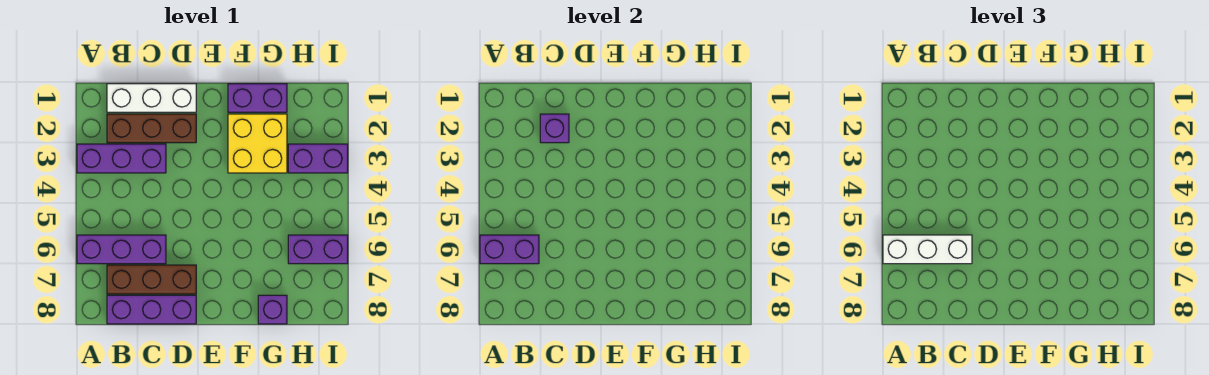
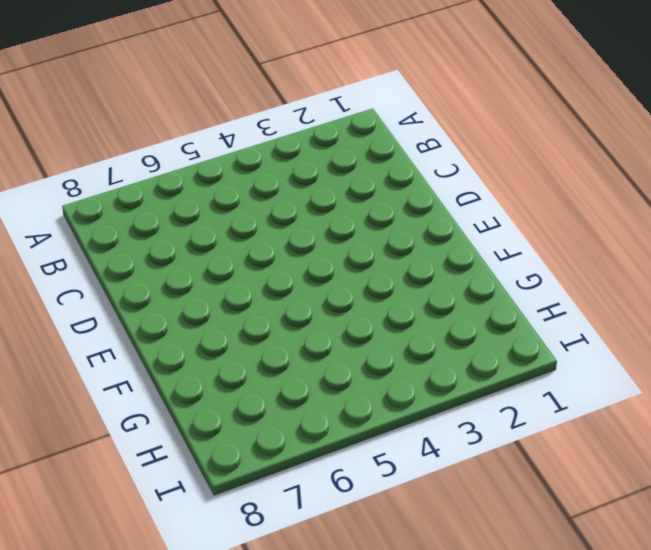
none -> purple 1x3 brick [77,144,166,173]
none -> purple 1x3 brick [77,235,166,264]
none -> white 1x3 brick [107,84,196,112]

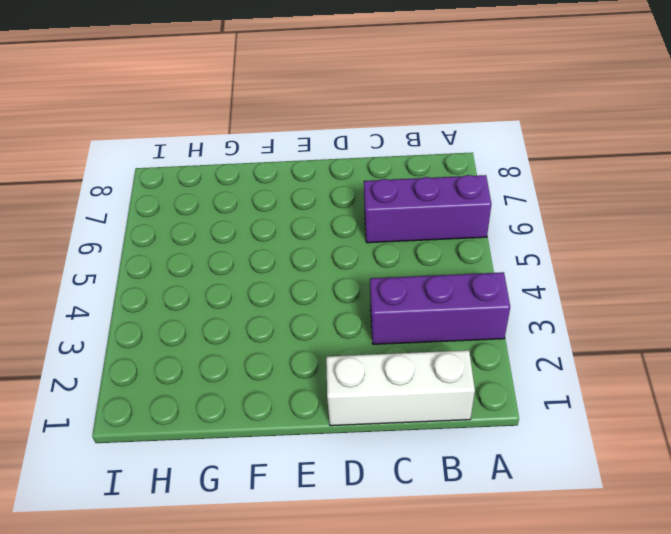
none -> brown 1x3 brick [107,114,196,143]
none -> brown 1x3 brick [107,265,196,294]
none -> purple 1x3 brick [107,295,196,324]

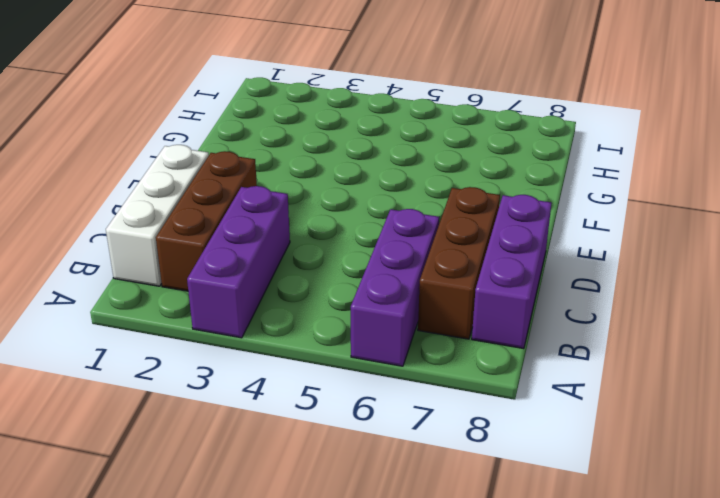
none -> purple 1x2 brick [228,84,287,112]
none -> yellow 2x2 brick [228,114,287,173]
none -> purple 1x1 brick [258,295,287,324]

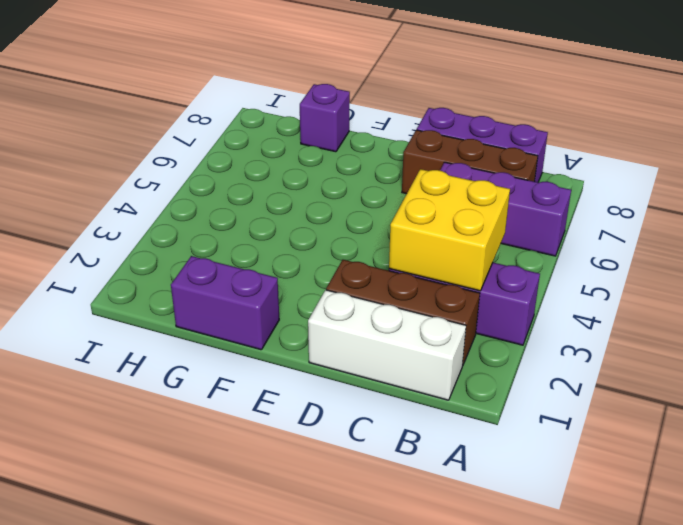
yellow 2x2 brick [389,169,510,291] -> yellow 2x2 brick moved to [228,114,287,173]
none -> purple 1x2 brick [288,144,348,173]
none -> purple 1x2 brick [288,235,348,264]
none -> purple 1x2 brick [480,235,539,264]

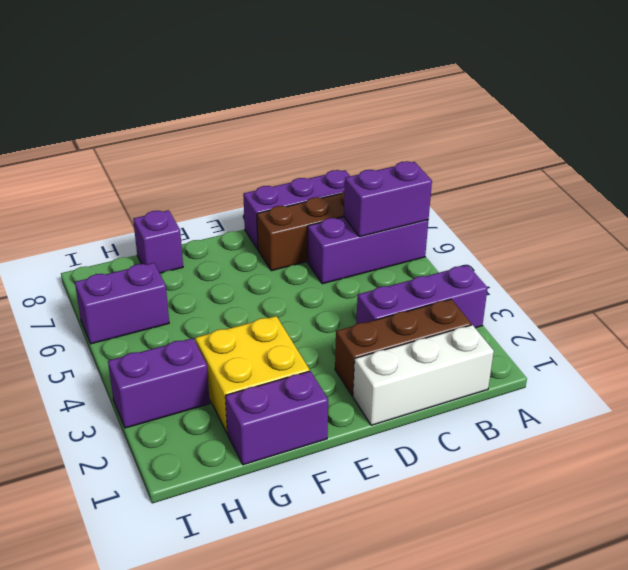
none -> purple 1x1 brick [540,114,569,143]
none -> white 1x3 brick [883,235,972,264]

